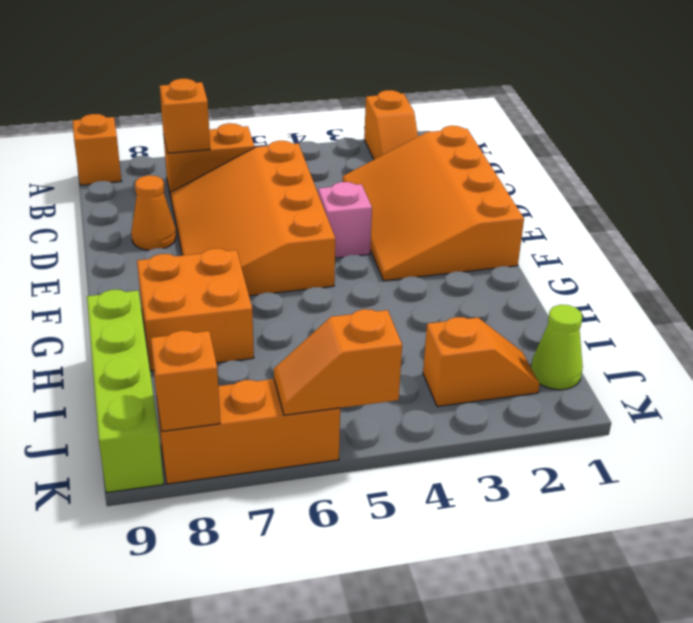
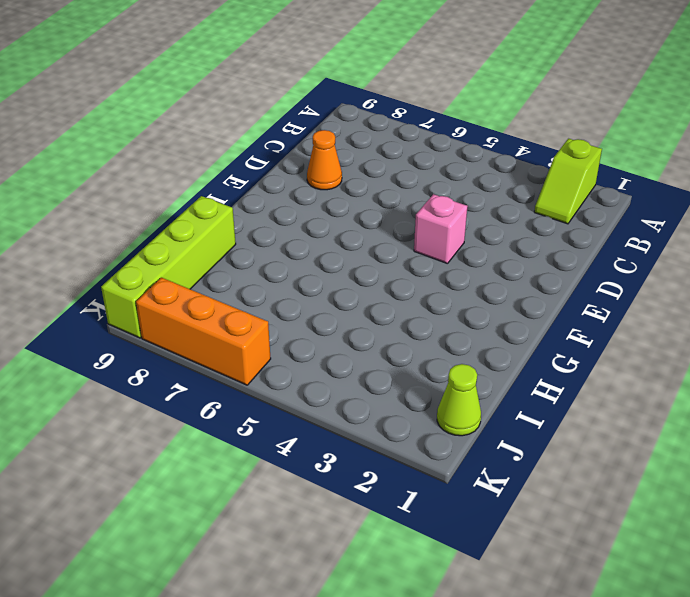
lime 1x2 slope [534,139,602,224] -> orange 1x2 slope [364,90,418,159]
none -> orange 1x1 brick [73,114,121,185]
none -> orange 1x2 brick [163,123,255,196]
none -> orange 3x4 slope [343,126,524,281]

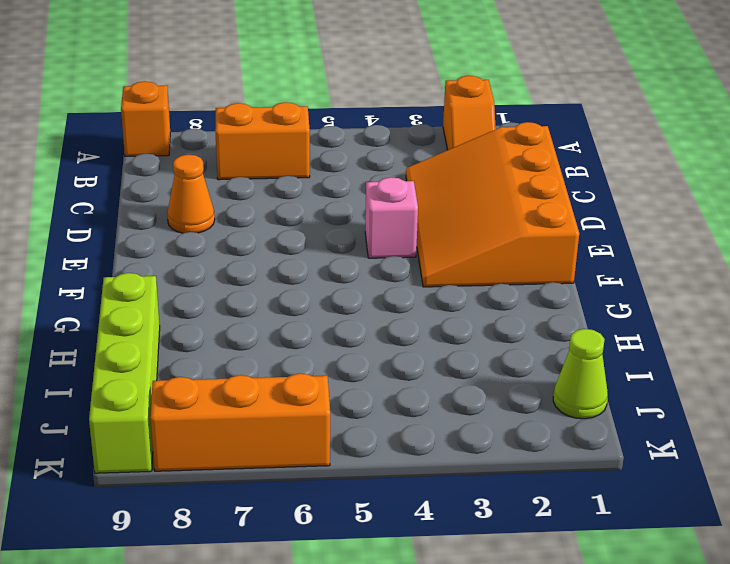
none -> orange 3x4 slope [171,141,335,296]
none -> orange 2x2 brick [137,248,254,371]
none -> orange 1x2 slope [423,317,540,407]

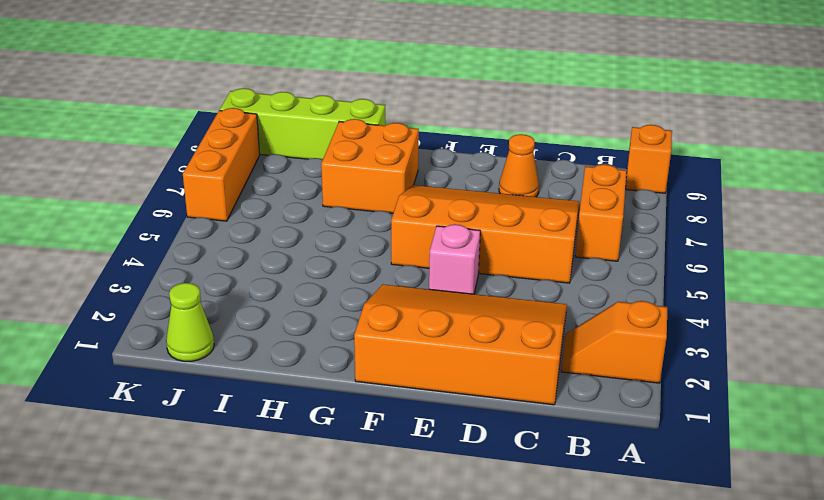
none -> orange 1x2 slope [423,317,540,407]
none -> orange 1x1 brick [160,79,210,153]
none -> orange 1x2 slope [274,309,402,415]

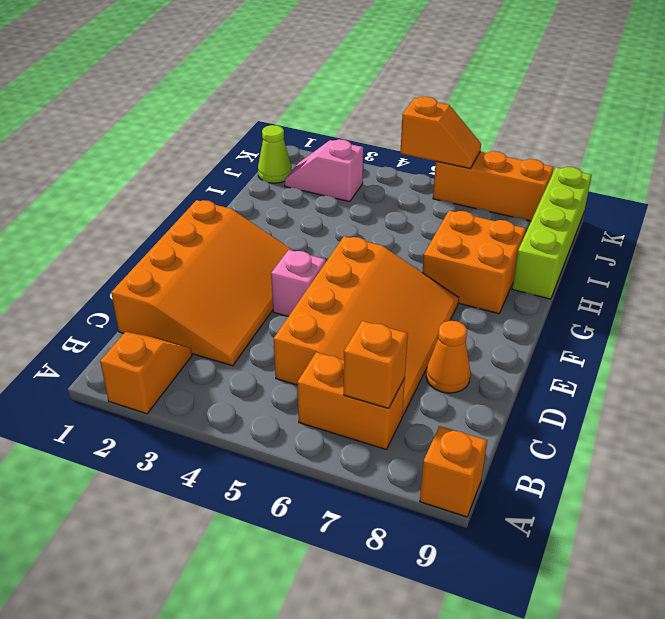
pink 1x2 slope [285,139,363,202] -> orange 1x2 slope [423,317,540,407]
none -> orange 1x1 brick [151,331,220,431]

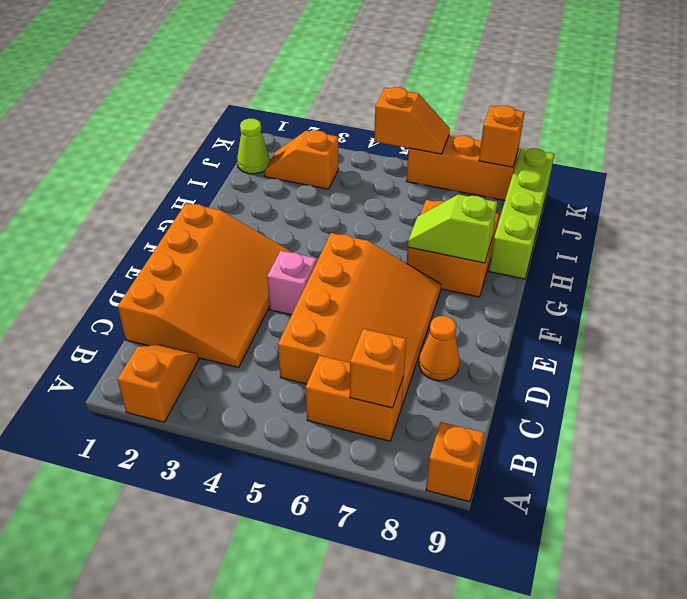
lime 1x2 slope [408,194,497,263] -> none

